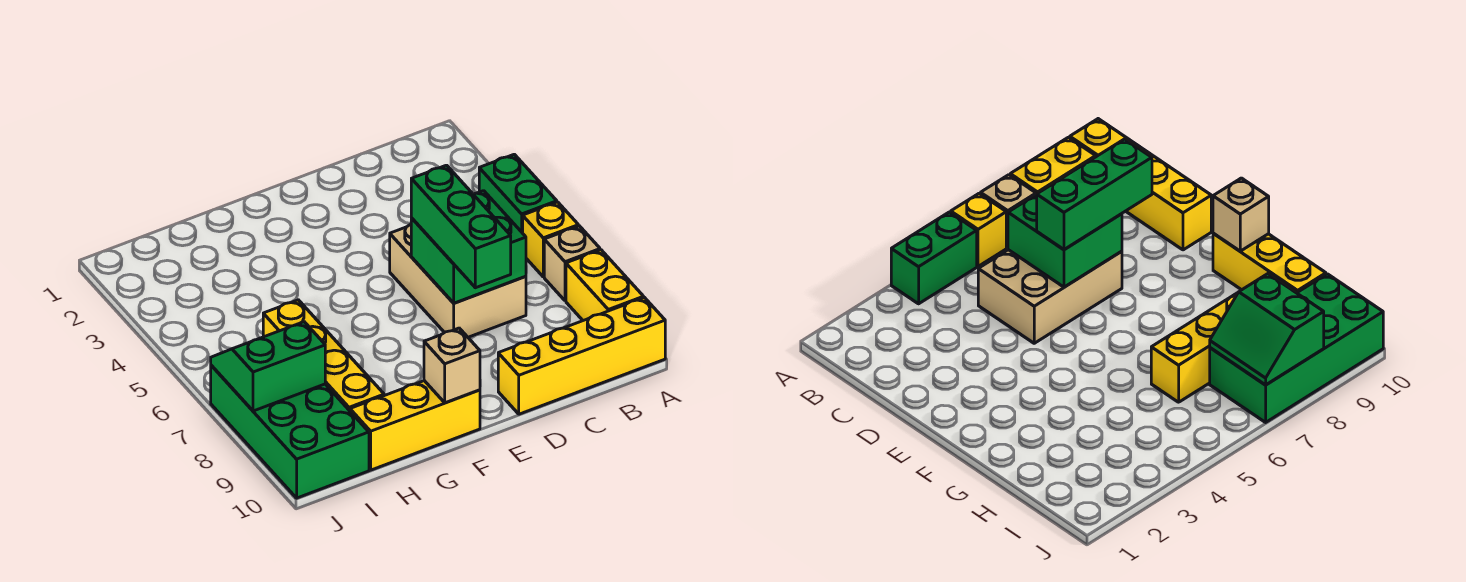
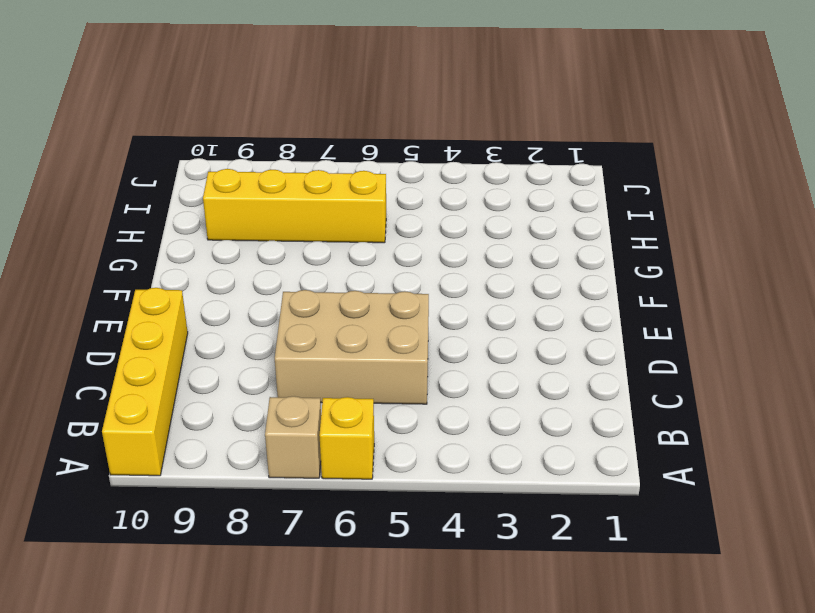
none -> green 1x2 brick [479,154,557,233]
none -> yellow 1x2 brick [566,250,644,321]
none -> yellow 1x3 brick [350,381,480,470]

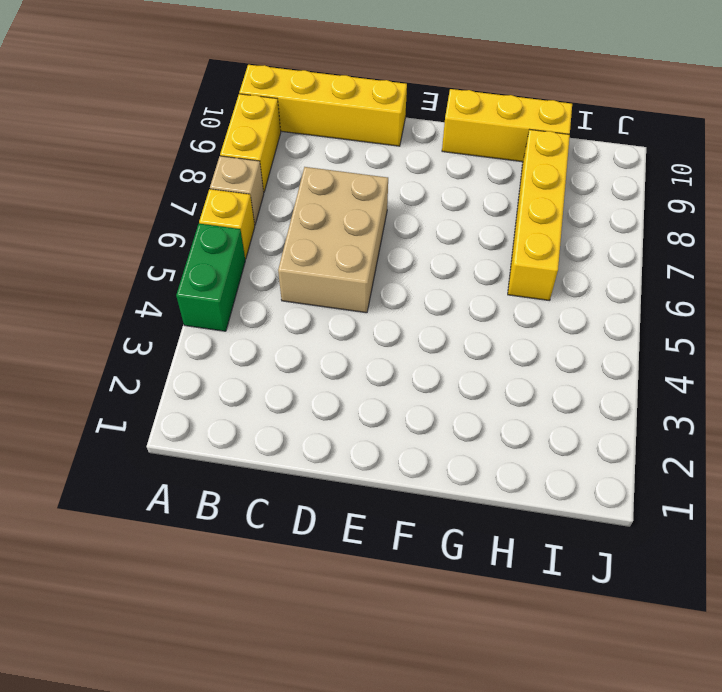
none -> green 2x4 brick [211,365,369,498]
none -> green 2x2 brick [411,191,526,303]
none -> tan 1x1 brick [424,328,480,403]

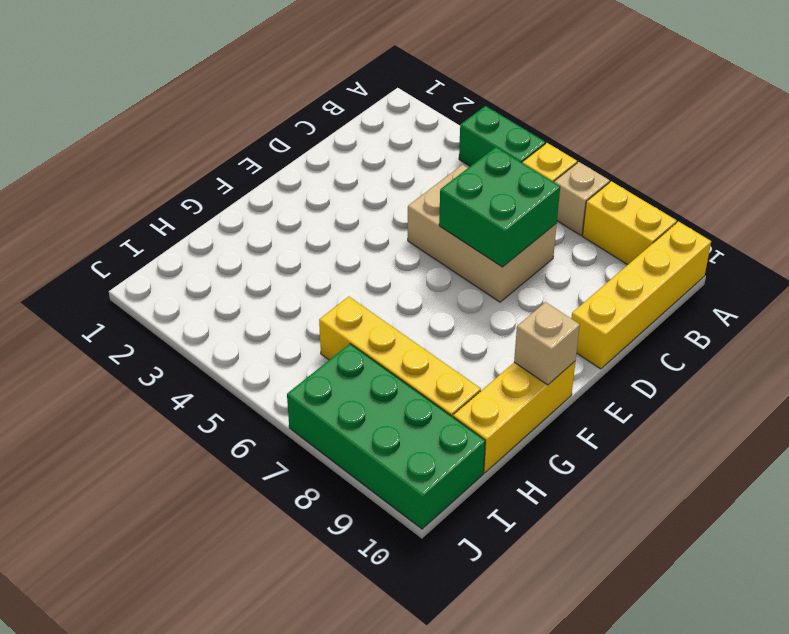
none -> green 2x2 slope [211,322,325,411]
none -> green 1x3 brick [411,165,511,288]

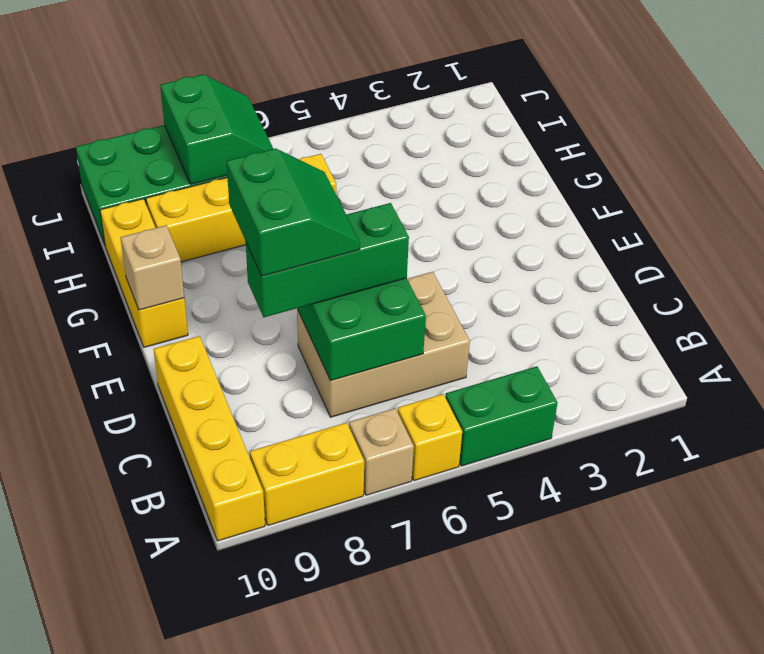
green 2x2 slope [227,148,360,276] -> none

